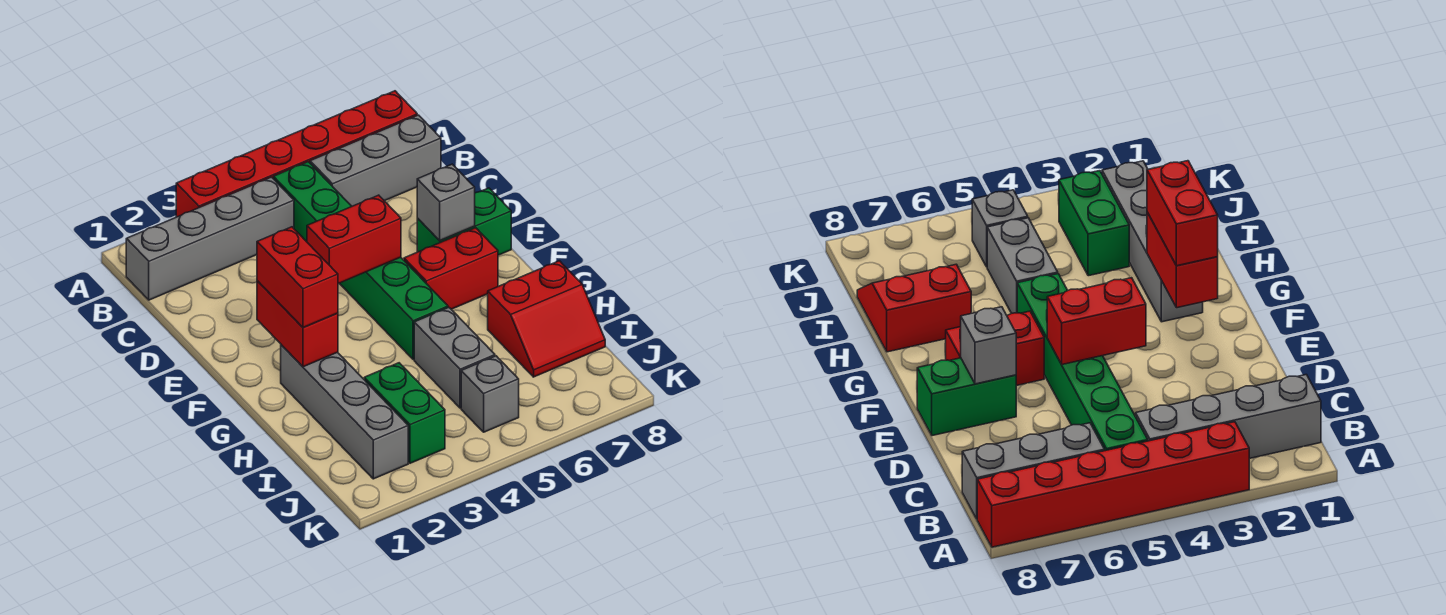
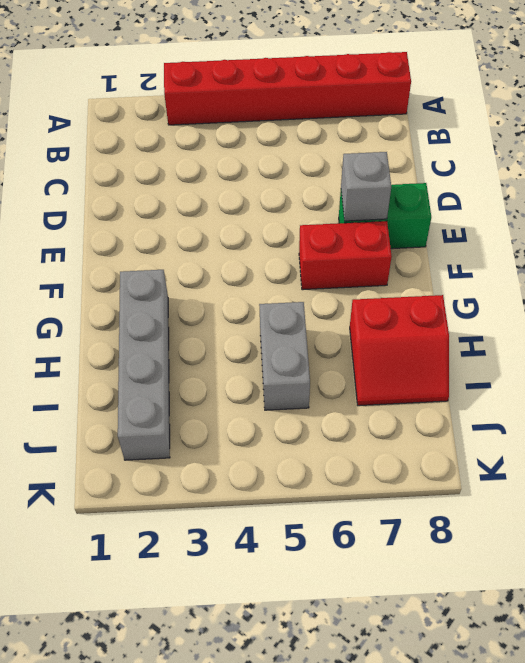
none -> grey 1x4 brick [126,177,294,300]
none -> green 1x6 brick [273,162,448,360]
none -> grey 1x3 brick [310,115,441,206]

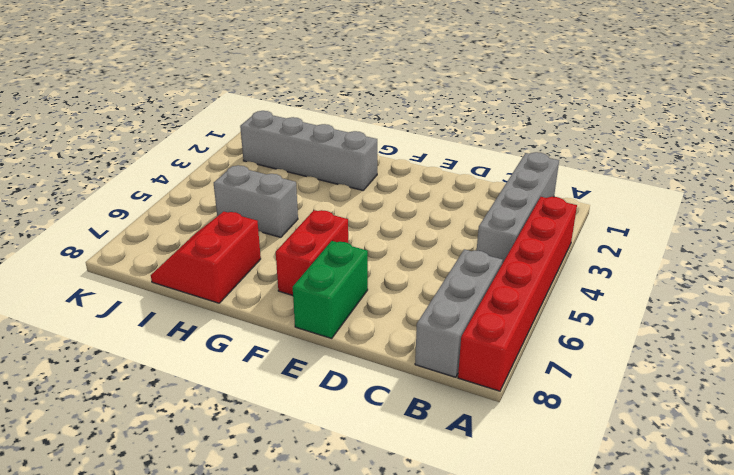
none -> green 1x6 brick [273,162,448,360]
none -> green 1x2 brick [364,363,445,463]
none -> grey 1x1 brick [461,356,519,432]

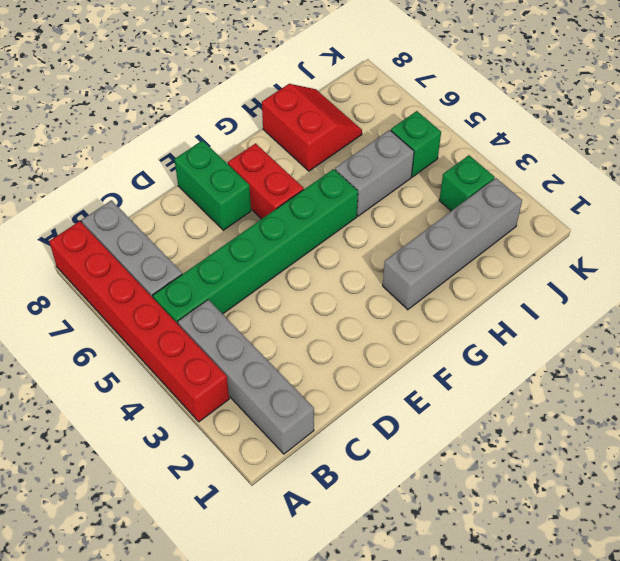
green 1x1 brick [439,155,495,211] -> green 1x2 brick [364,363,445,463]
green 1x1 brick [391,111,441,177] -> grey 1x1 brick [461,356,519,432]
none -> red 1x2 brick [307,195,401,284]
none -> grey 1x1 brick [417,164,475,241]
none -> red 1x2 brick [257,281,338,367]

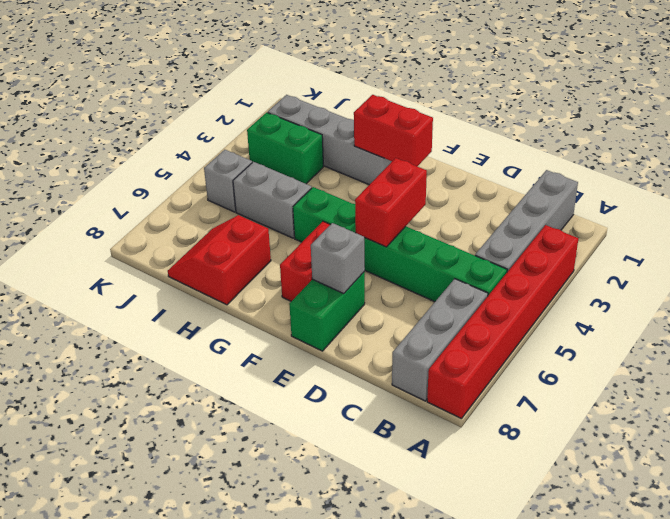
none -> red 1x2 brick [257,227,338,327]

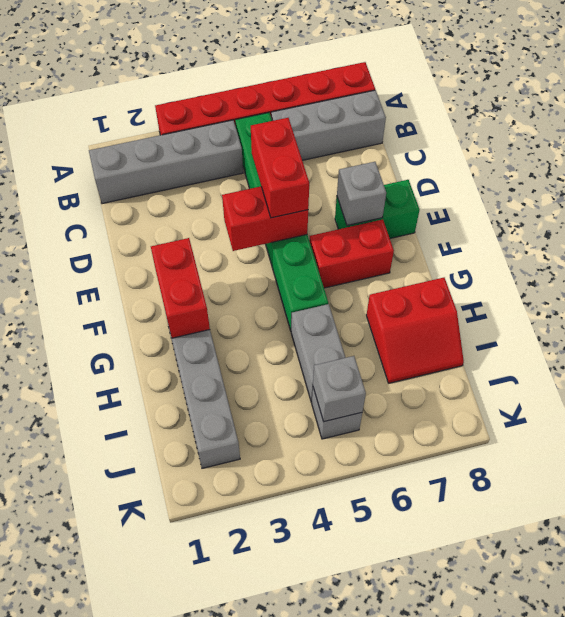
red 1x2 brick [251,118,309,218] -> red 1x2 brick moved to [257,227,338,327]
grey 1x1 brick [313,356,366,422] -> none
none -> green 1x2 brick [364,363,445,463]

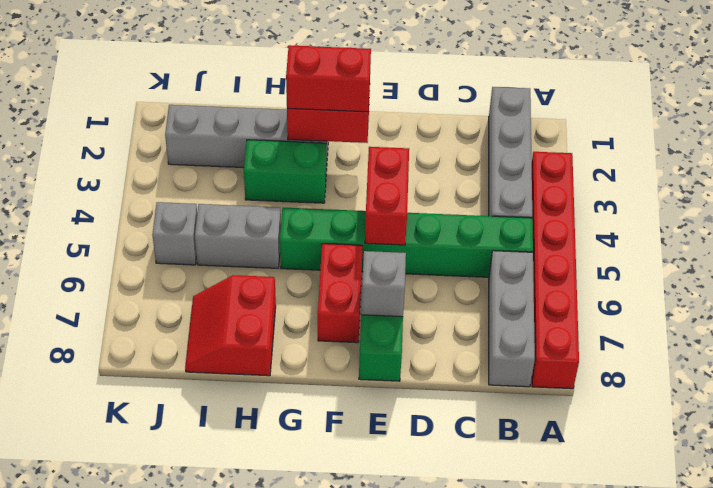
green 1x2 brick [244,140,326,203] -> green 1x2 brick moved to [364,363,445,463]

